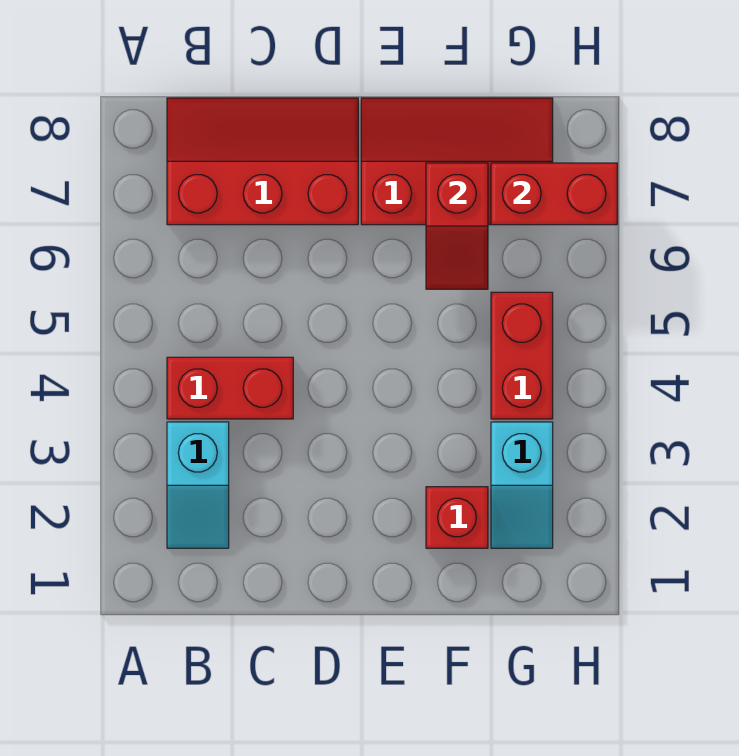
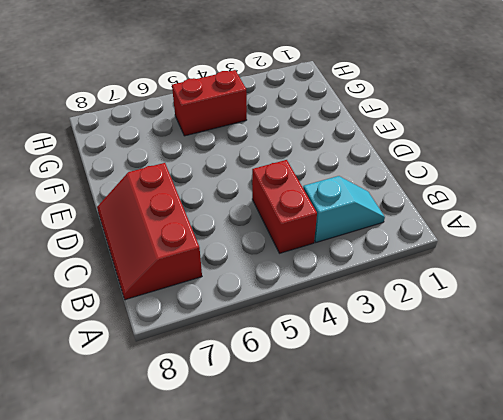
none -> red 2x3 slope [361,98,553,225]
none -> red 1x1 brick [426,487,488,548]

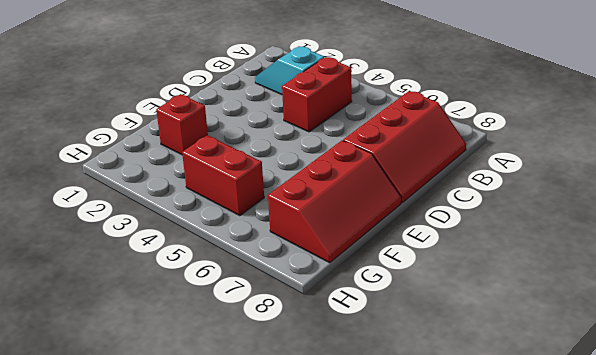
none -> cyan 1x2 slope [491,422,553,548]
none -> red 1x2 slope [426,163,488,289]

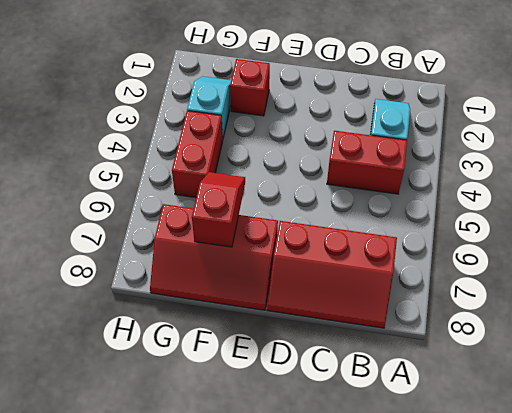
none -> red 1x2 brick [491,163,617,225]

